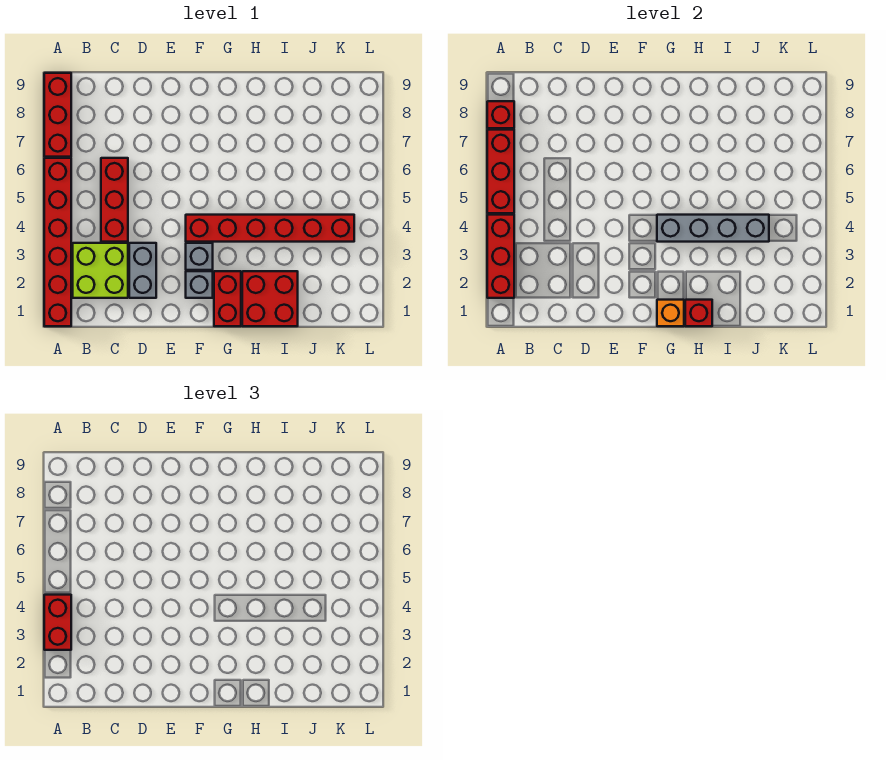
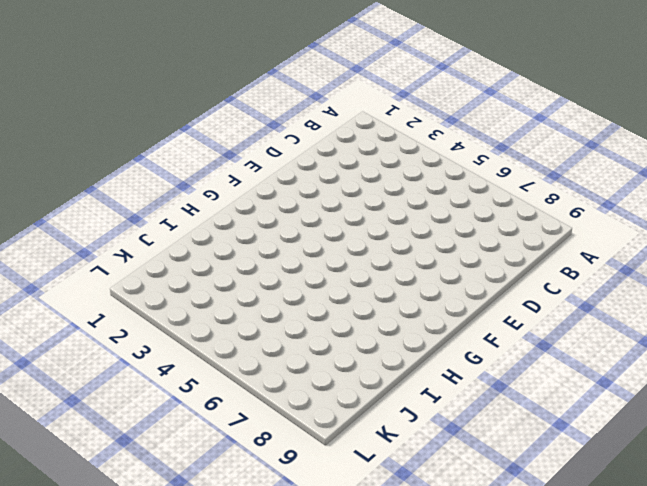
none -> red 1x6 brick [44,158,71,326]
none -> red 1x3 brick [44,73,71,157]
none -> lime 2x2 brick [73,243,128,298]

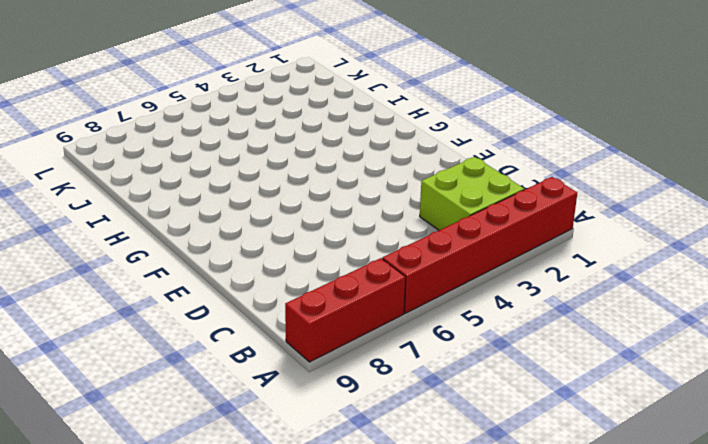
none -> red 1x3 brick [101,158,128,242]
none -> grey 1x2 brick [129,243,156,298]
none -> grey 1x1 brick [186,271,213,298]

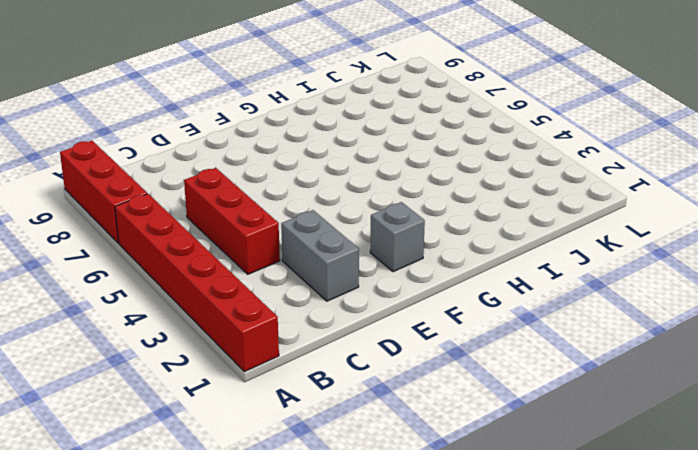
none -> lime 2x2 brick [73,243,128,298]
none -> grey 1x1 brick [186,243,213,270]
none -> red 1x6 brick [186,215,354,242]

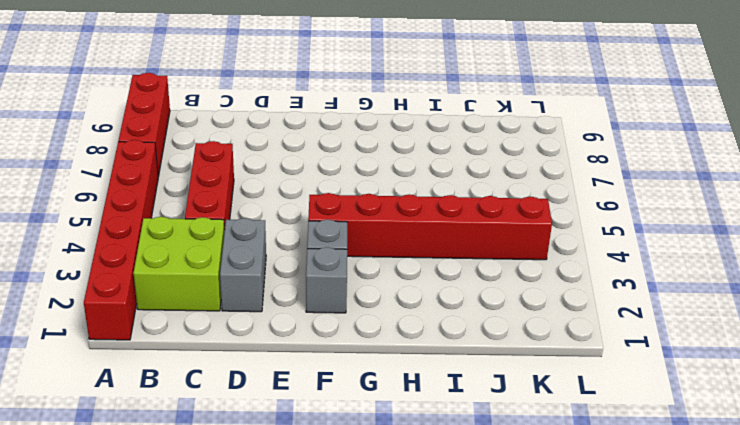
none -> red 1x2 brick [214,271,241,326]
none -> red 2x2 brick [242,271,298,326]
none -> red 1x3 brick [487,215,514,298]

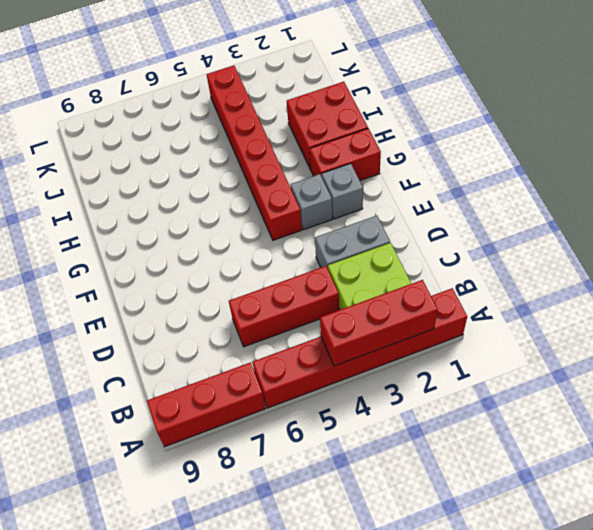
none -> red 1x3 brick [487,130,514,213]
none -> red 1x1 brick [487,101,514,128]
none -> orange 1x1 brick [657,300,684,326]

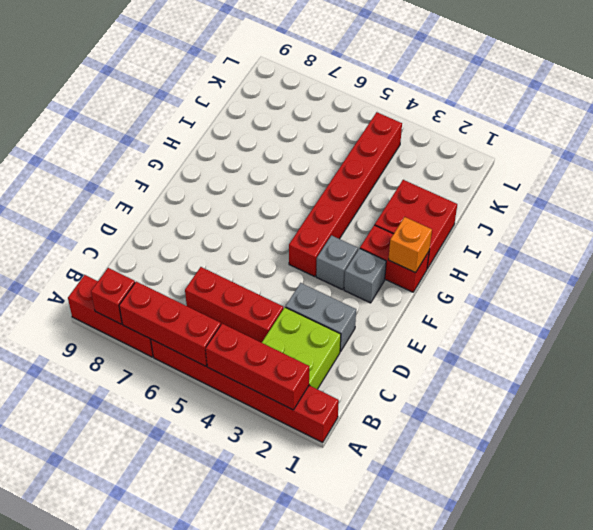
none -> grey 1x4 brick [657,215,769,242]
none -> red 1x1 brick [685,300,712,326]
none -> red 1x2 brick [44,595,71,650]

